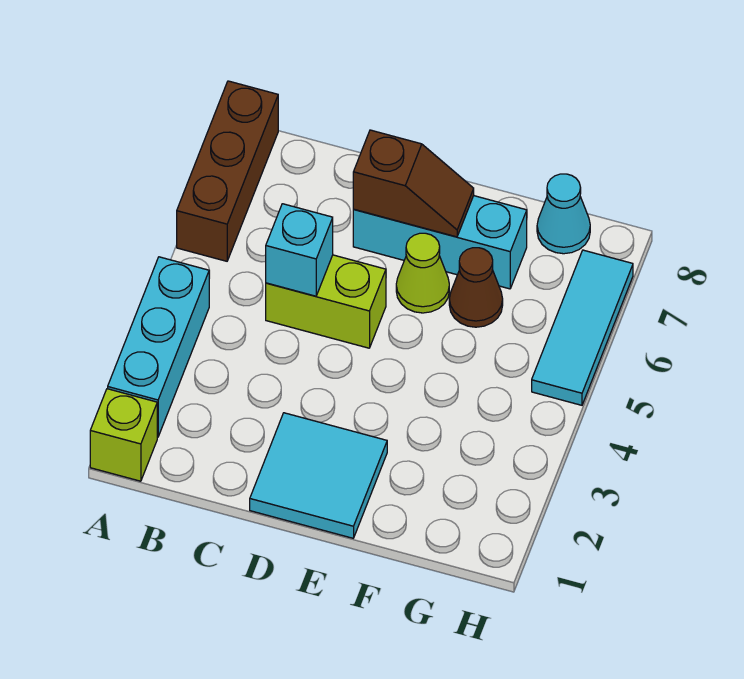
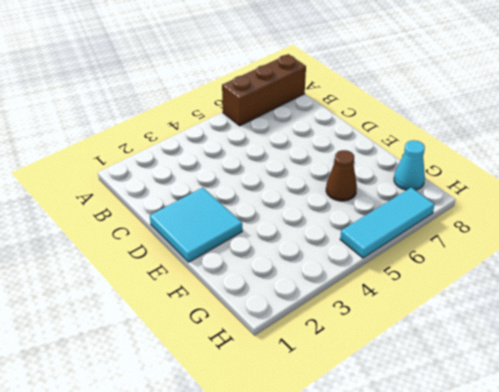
none -> lime 1x1 brick [90,389,157,481]
none -> cyan 1x3 brick [108,257,209,437]
none -> lime 1x2 brick [266,255,386,348]

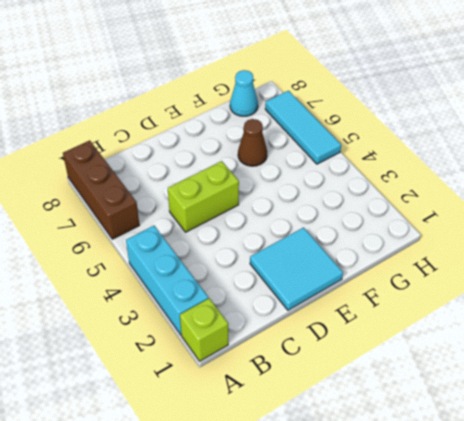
none -> cyan 1x3 brick [353,196,527,289]
none -> lime 1x1 cone [396,233,449,313]
none -> cyan 1x1 brick [266,204,333,296]

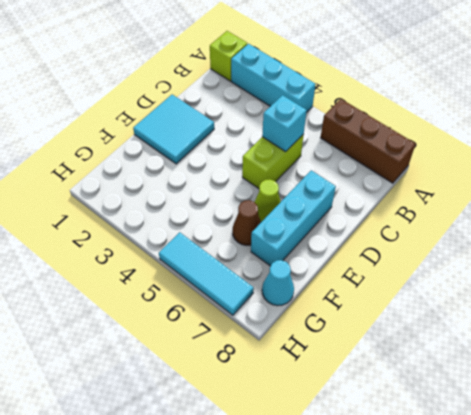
none -> brown 1x2 slope [353,130,474,237]

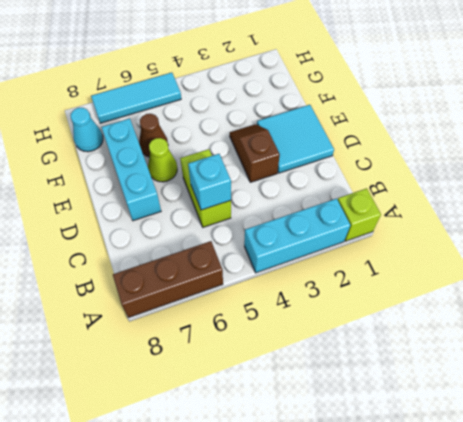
brown 1x2 slope [230,124,280,182] -> brown 1x2 slope moved to [353,130,474,237]

